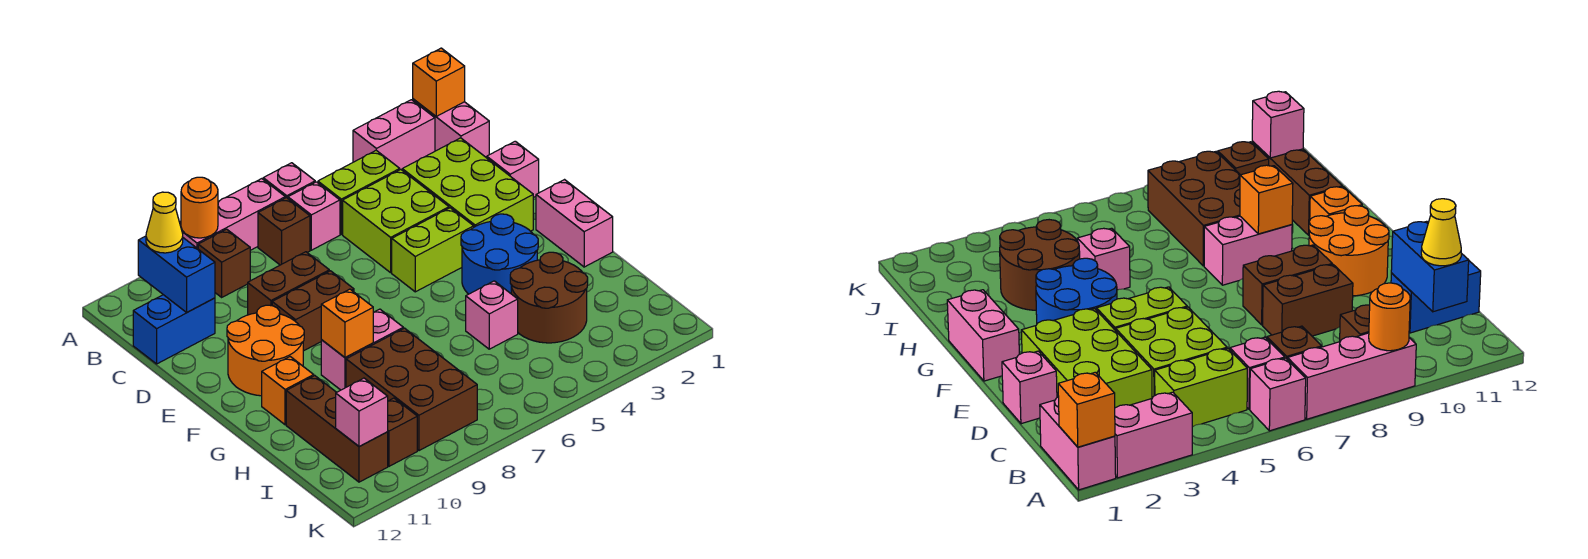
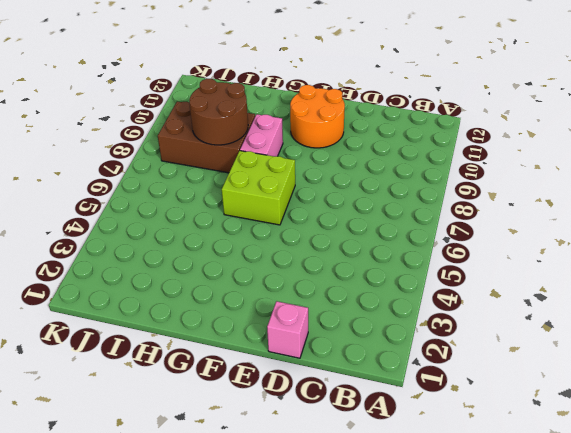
lime 2x2 brick [222,151,295,225] -> lime 2x2 brick moved to [343,170,449,273]
brown 2x2 round brick [189,79,248,145] -> brown 2x2 round brick moved to [510,252,588,343]
none -> pink 1x2 brick [413,99,489,158]
none -> pink 1x2 brick [353,100,435,170]
none -> pink 1x1 brick [263,163,315,198]
none -> pink 1x3 brick [180,179,285,250]

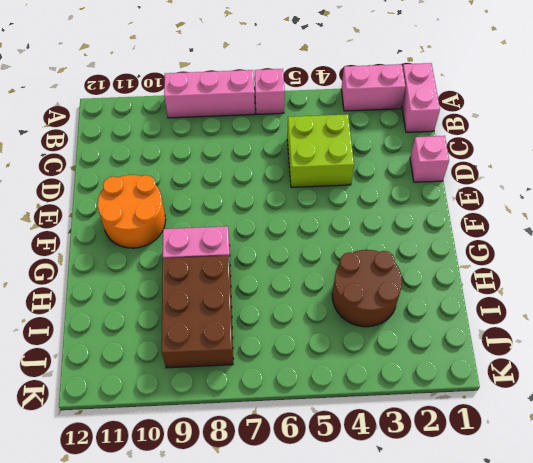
none -> lime 1x2 brick [318,150,400,234]
none -> pink 1x1 brick [288,182,340,250]
none -> brown 1x1 brick [258,198,310,265]
none -> brown 1x1 brick [198,229,250,297]

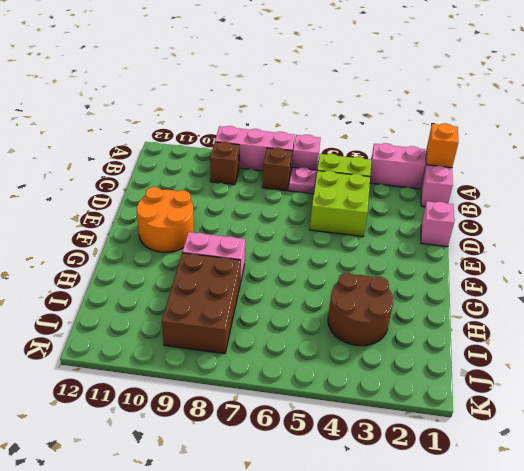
pink 1x1 plate [289,167,317,194] -> pink 1x1 brick [288,182,340,250]
none -> lime 2x3 brick [402,138,533,231]
none -> blue 1x2 brick [133,295,215,364]
none -> brown 1x2 brick [248,252,329,315]
none -> lime 1x2 brick [392,208,474,292]

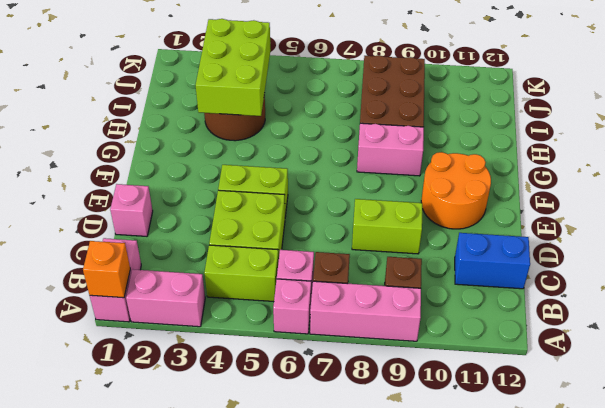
lime 1x2 brick [352,199,422,254] -> brown 1x2 brick [248,252,329,315]
lime 2x3 brick [196,19,271,116] -> lime 2x3 brick moved to [402,138,533,231]
none -> brown 1x2 brick [272,271,354,351]
none -> pink 1x2 brick [536,180,613,267]
none -> blue 2x2 round brick [461,214,538,294]
none -> orange 1x1 brick [262,357,314,425]

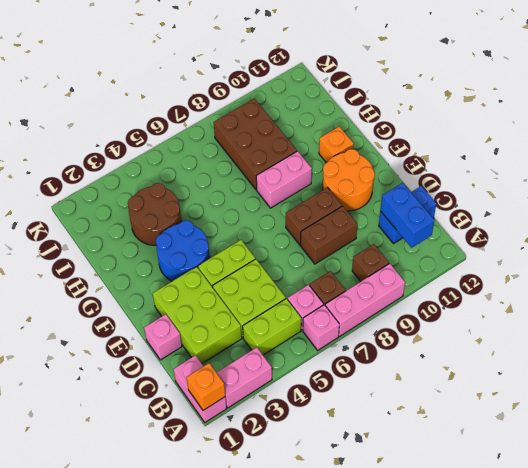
none -> pink 1x2 brick [536,180,613,267]
none -> pink 1x1 brick [466,281,518,349]
none -> brown 1x3 brick [286,376,388,482]
none -> brown 1x1 brick [388,398,417,466]

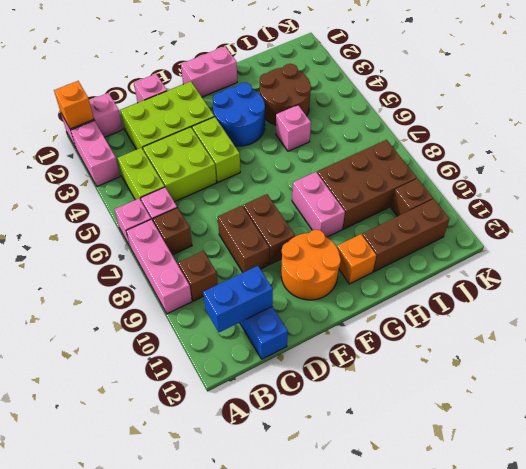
none -> orange 1x1 round brick [181,177,218,238]
none -> orange 1x1 brick [321,289,373,358]
none -> pink 1x1 brick [336,378,388,447]
none -> yellow 1x1 cone [146,192,183,253]

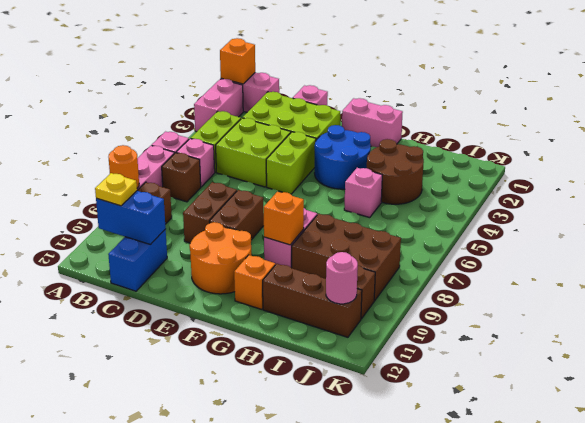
yellow 1x1 plate [95,173,137,206] -> yellow 1x1 cone [146,192,183,253]
pink 1x1 round brick [326,252,358,304] -> pink 1x1 brick [336,378,388,447]

